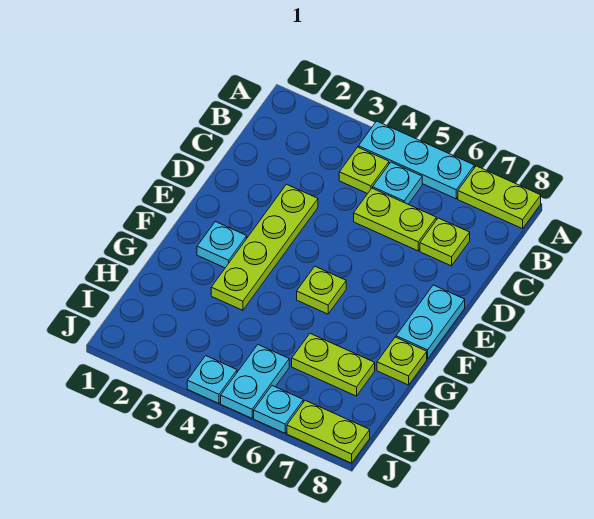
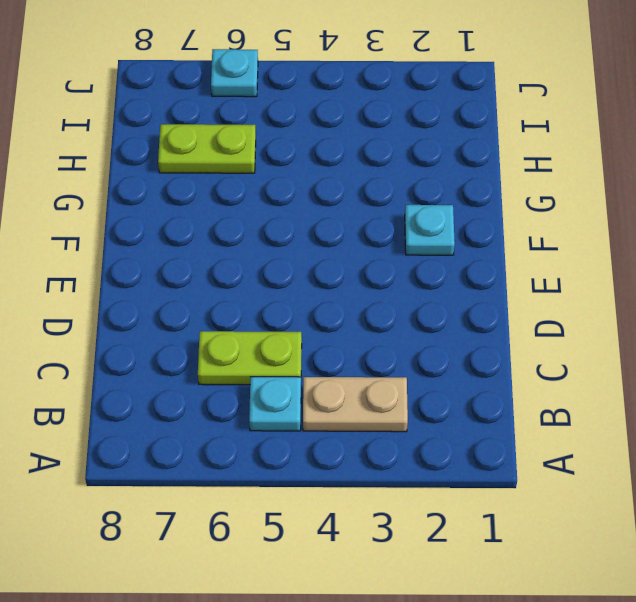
tan 1x2 plate [303,377,408,432] -> lime 1x1 plate [339,147,389,194]
none -> cyan 1x3 plate [358,121,474,199]
none -> lime 1x2 plate [458,166,541,229]
none -> lime 1x1 plate [420,218,470,266]

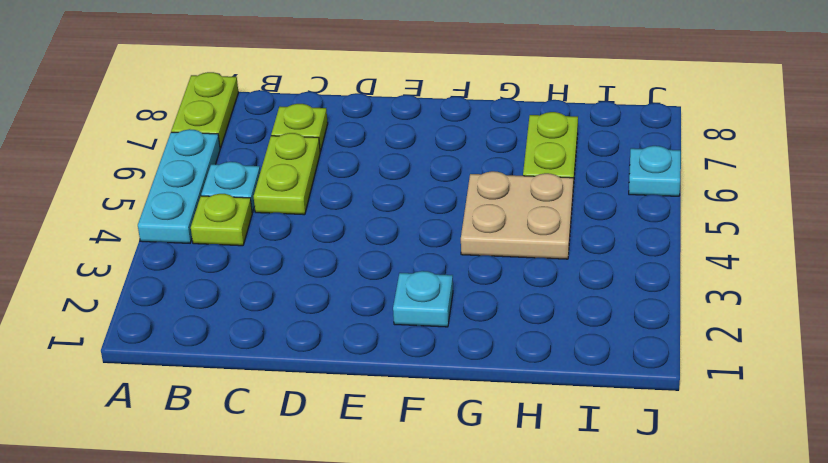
tan 2x2 plate [461,171,573,259] -> none
none -> lime 1x4 plate [211,184,318,310]
none -> cyan 1x2 plate [396,285,465,359]
none -> lime 1x1 plate [297,267,346,314]

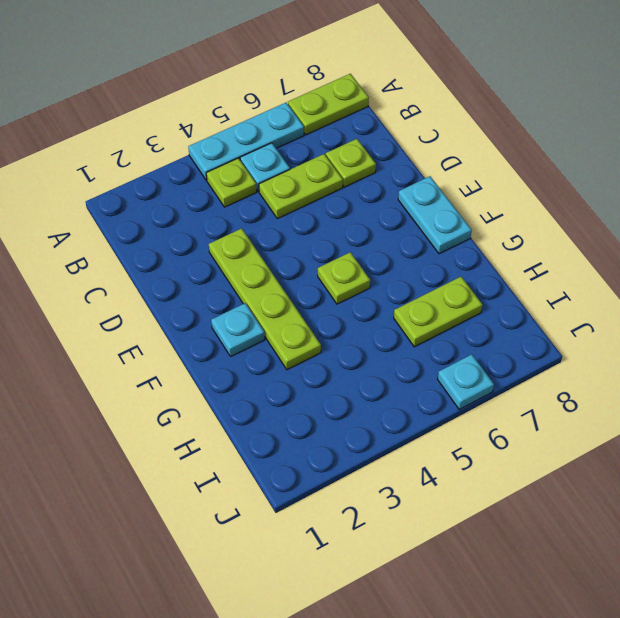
none -> lime 1x1 plate [377,337,427,385]
none -> cyan 1x2 plate [221,345,289,418]
none -> cyan 1x1 plate [187,356,237,403]

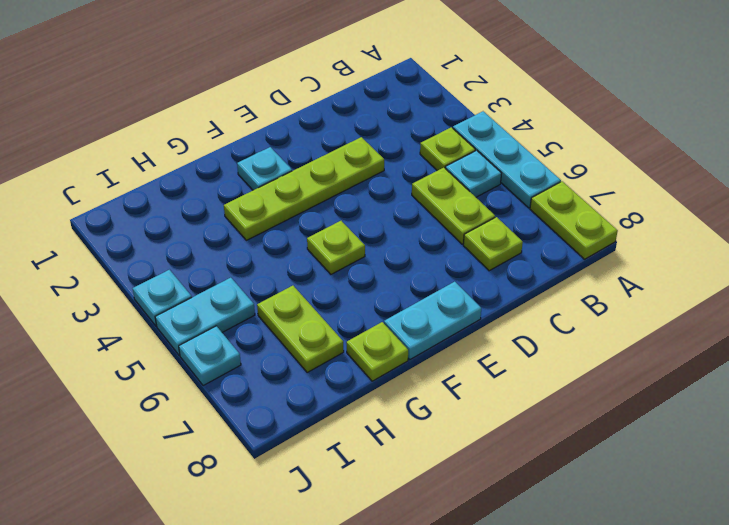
none -> lime 1x2 plate [287,400,370,463]

